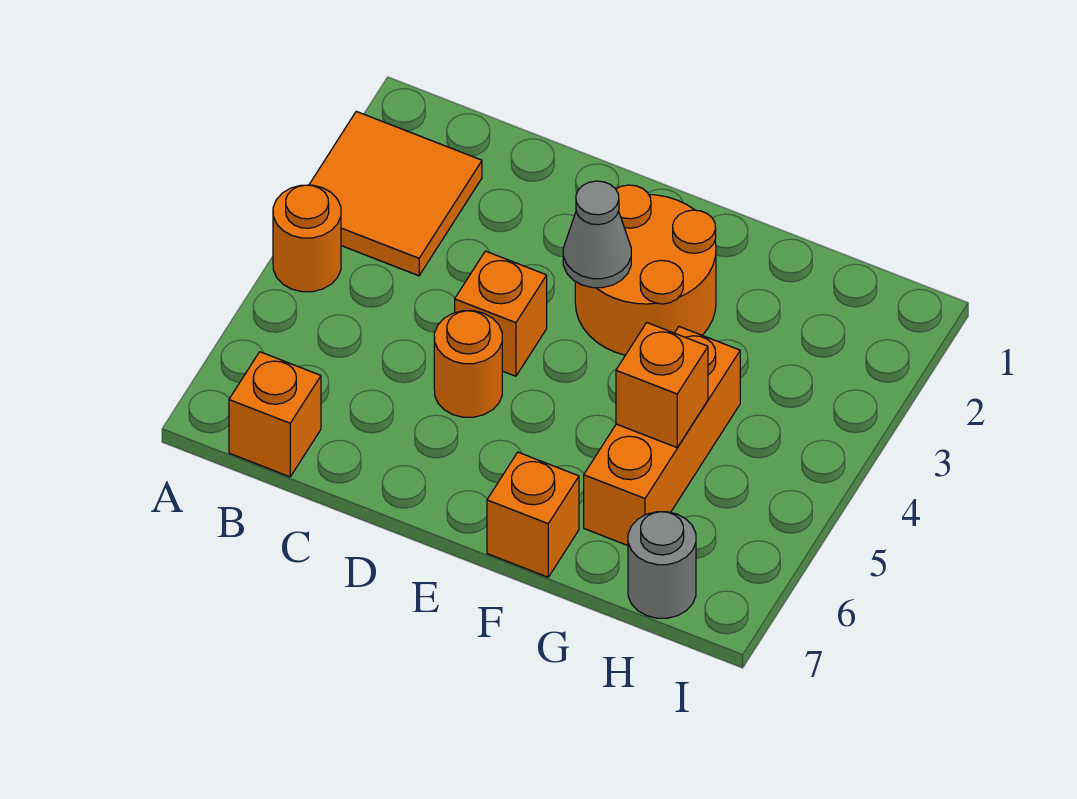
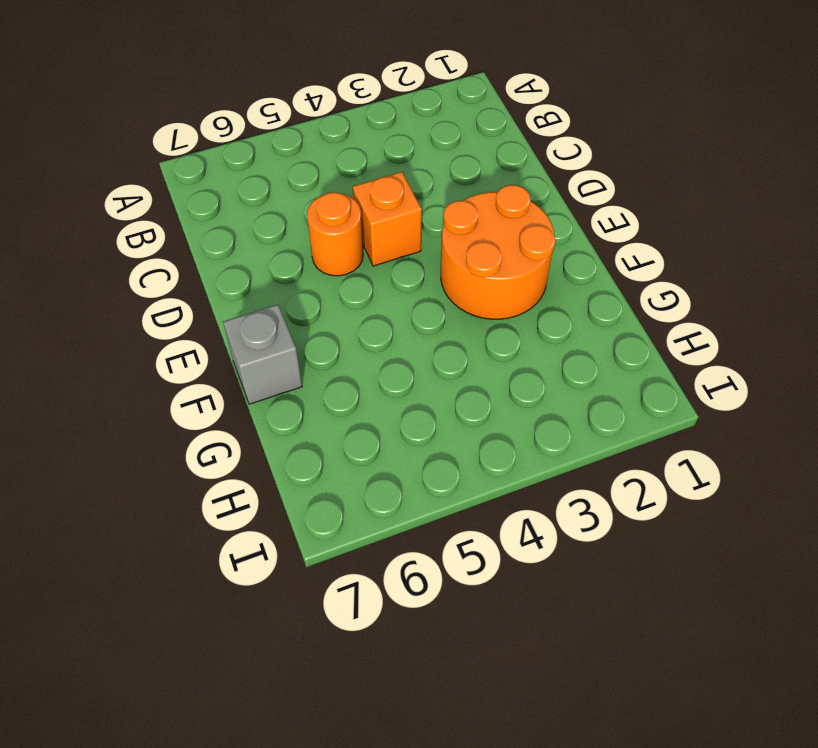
grey 1x1 brick [223,304,302,404] -> orange 1x1 brick [487,452,579,577]
none -> orange 2x2 tile [309,111,482,276]
none -> orange 1x1 round brick [273,185,341,292]

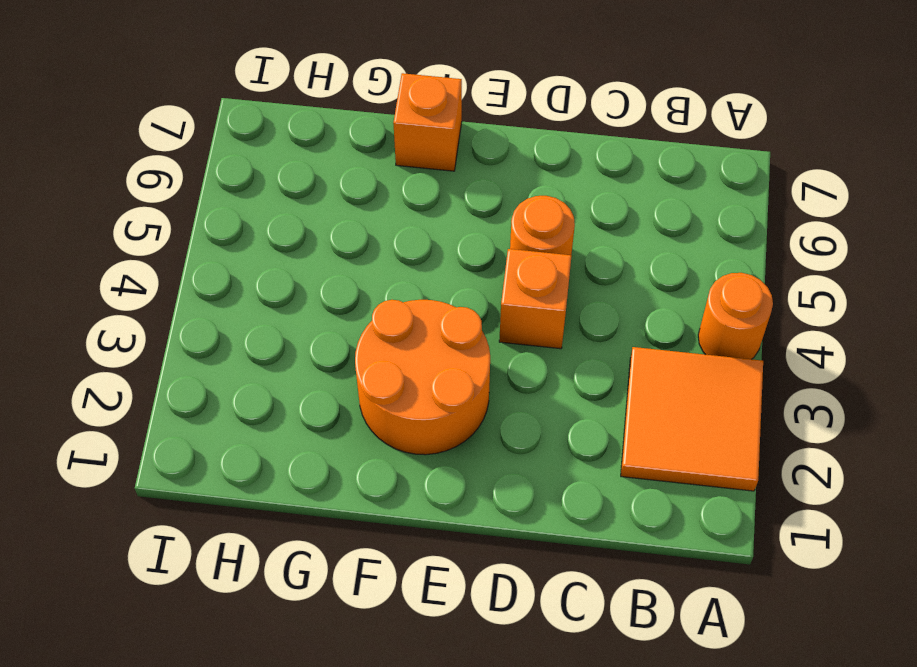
none -> orange 1x1 brick [229,352,321,477]
none -> orange 1x3 brick [584,327,740,545]

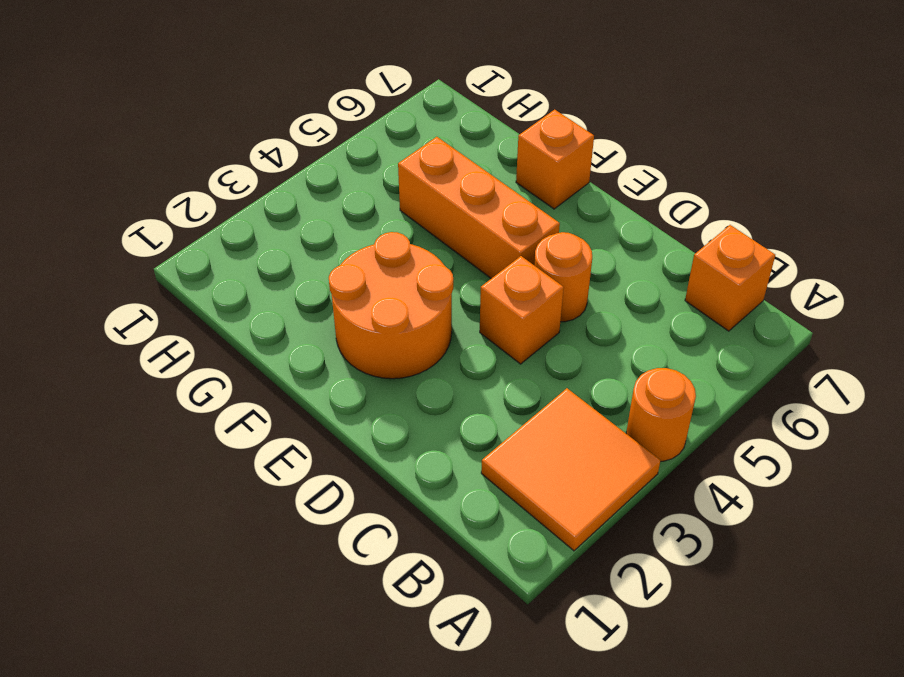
orange 1x3 brick [398,137,560,278] -> orange 1x3 brick turned to [584,327,740,545]
none -> grey 1x1 round brick [628,512,696,618]
none -> grey 1x1 cone [563,181,631,288]

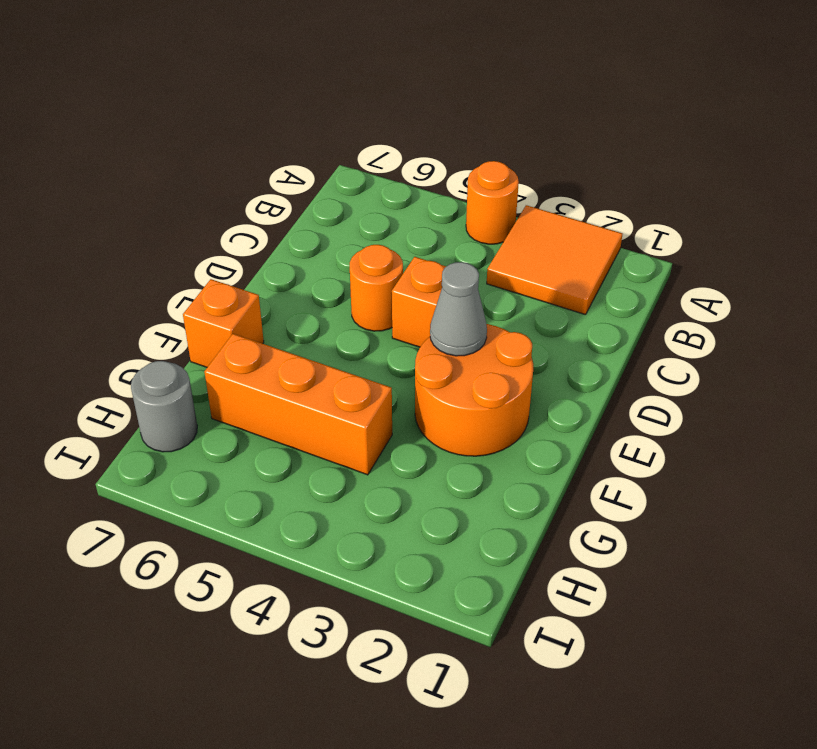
none -> orange 1x1 brick [229,352,321,477]
none -> orange 1x1 brick [616,323,708,448]

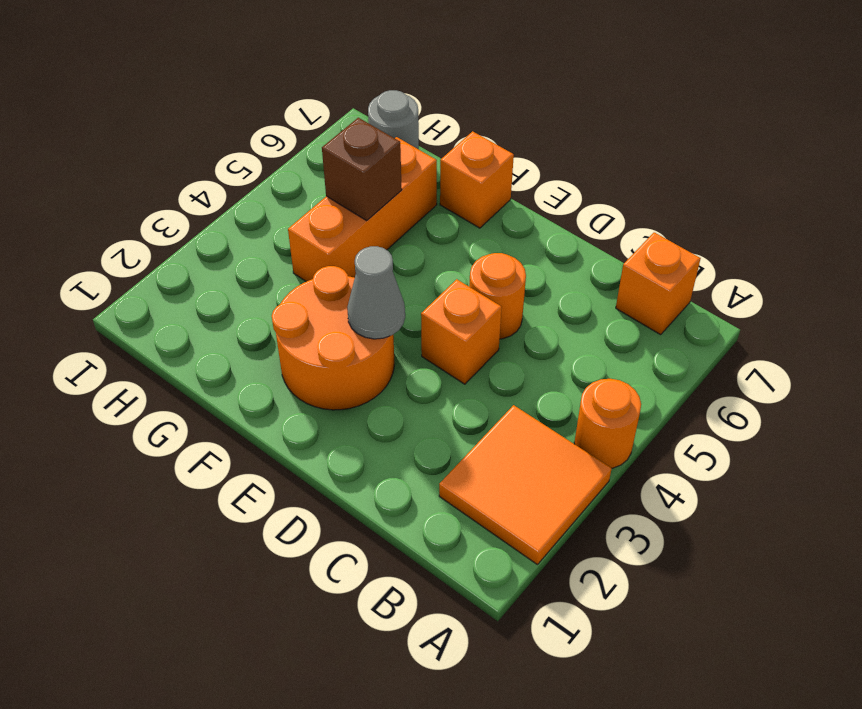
brown 1x1 brick [322,118,402,221] -> orange 1x1 brick [616,323,708,448]

